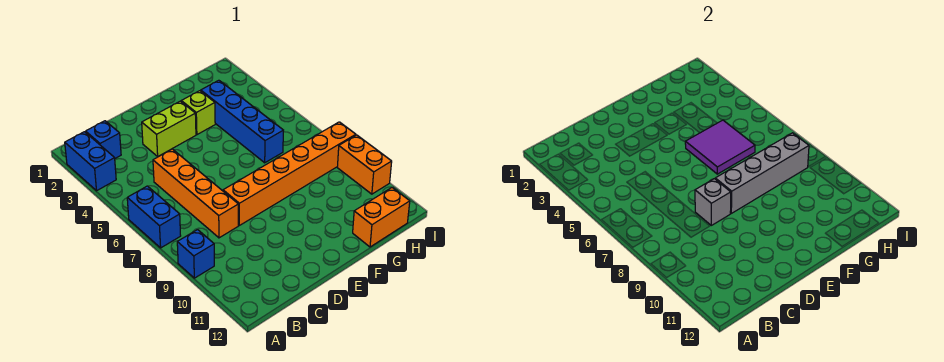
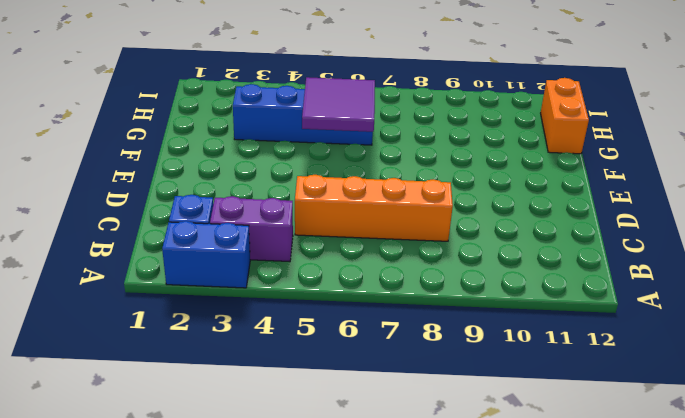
purple 1x2 brick [210,196,293,262] -> none
none -> blue 1x2 brick [127,186,181,248]
none -> blue 1x1 brick [177,230,214,278]
none -> lime 1x2 brick [142,101,196,156]

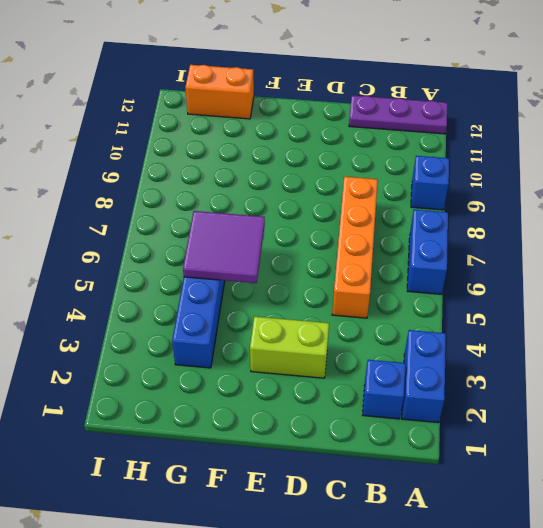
purple 1x3 plate [349,95,447,134] -> none
none -> orange 1x6 brick [223,122,356,225]
none -> lime 1x1 brick [181,91,215,135]
none -> orange 1x2 brick [337,135,392,194]

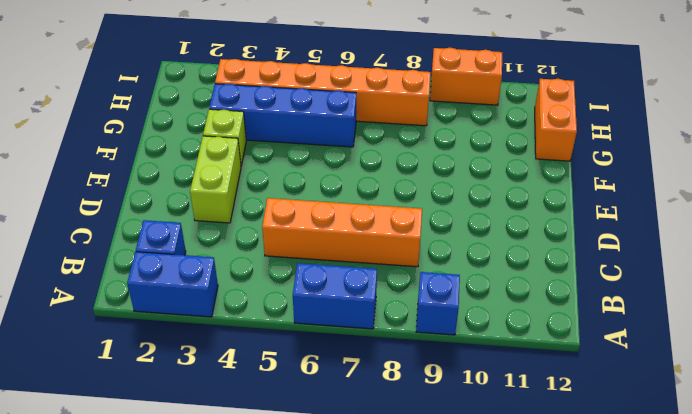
orange 1x6 brick [215,59,430,126] -> orange 1x6 brick turned to [223,122,356,225]
none -> grey 1x1 brick [695,179,731,225]
none -> grey 1x4 brick [715,133,809,213]
none -> purple 2x2 tile [685,120,755,174]

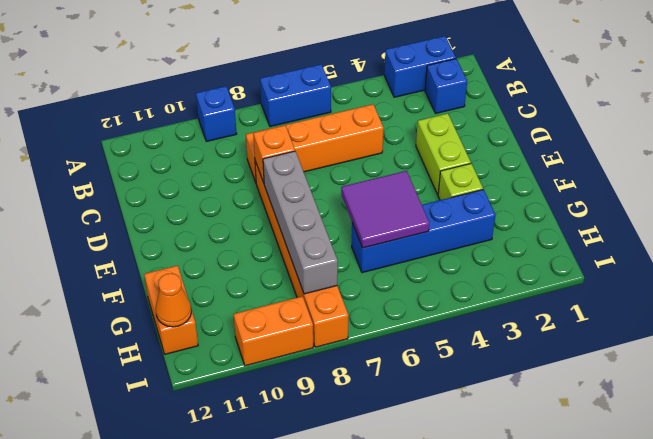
orange 1x1 brick [253,125,295,183] -> grey 1x1 brick [695,179,731,225]
orange 1x1 cone [156,273,191,327] -> none

